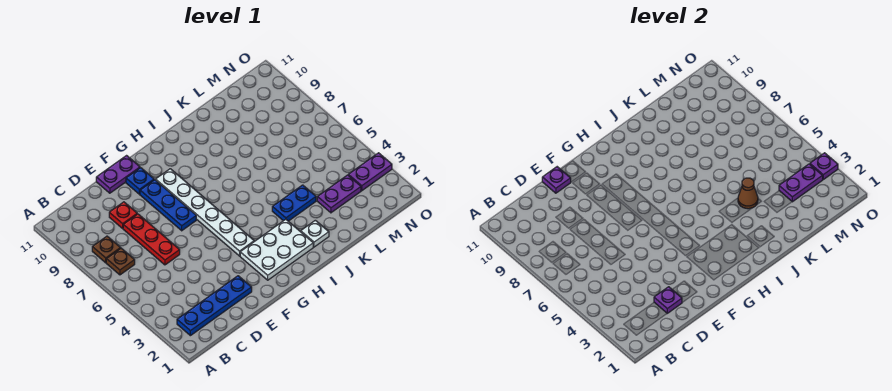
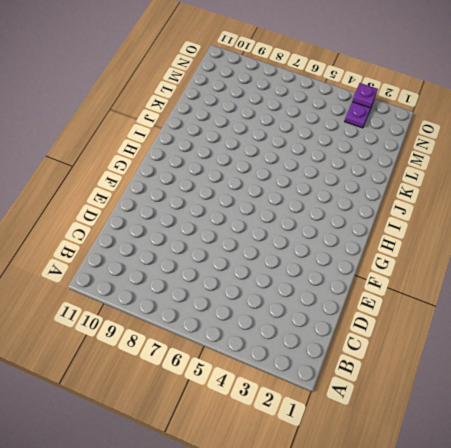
none -> blue 1x4 plate [177,276,252,336]
none -> brown 1x1 plate [106,248,135,275]
none -> brown 1x1 plate [92,236,121,263]

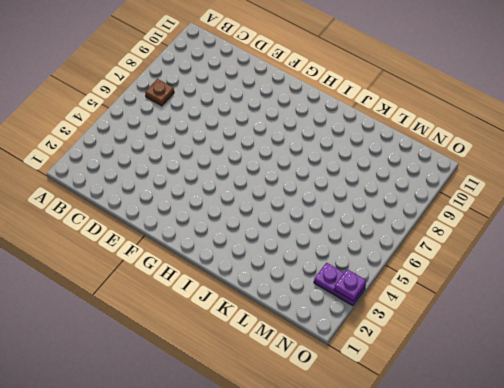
none -> blue 1x4 plate [177,276,252,336]
none -> brown 1x1 plate [92,236,121,263]
none -> red 1x3 plate [123,214,180,265]

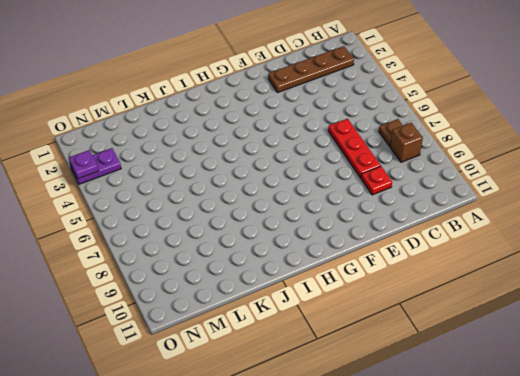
brown 1x4 plate [268,46,354,93] -> blue 1x4 plate [177,276,252,336]
brown 1x1 brick [390,123,423,162] -> brown 1x1 plate [92,236,121,263]
none -> purple 1x2 plate [96,156,140,193]
none -> blue 1x3 plate [140,180,196,231]
none -> blue 1x1 plate [126,168,154,194]

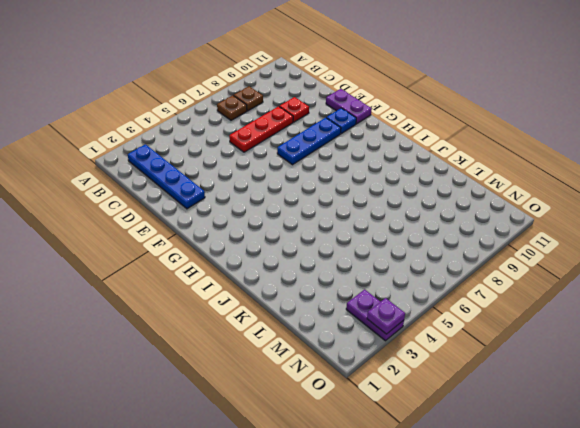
none -> white 2x3 plate [240,219,313,280]
none -> white 1x6 plate [156,169,254,256]
none -> white 1x1 plate [301,220,329,247]

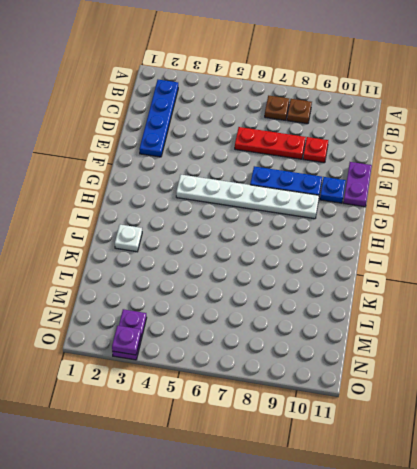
none -> white 2x3 plate [240,219,313,280]
none -> blue 1x2 plate [272,185,316,221]
none -> purple 1x2 plate [317,175,361,213]

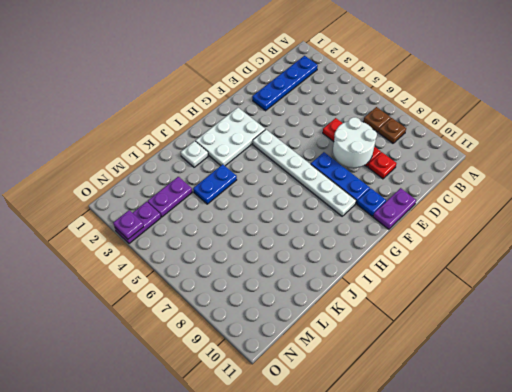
white 2x2 round brick [333,117,377,168] -> none
none -> purple 1x1 plate [654,287,682,313]
none -> purple 1x1 plate [542,167,571,193]
none -> brown 1x1 cone [738,178,758,209]

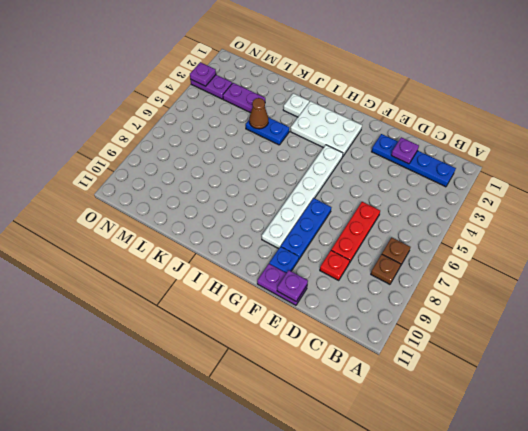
none -> purple 1x2 plate [779,164,823,202]

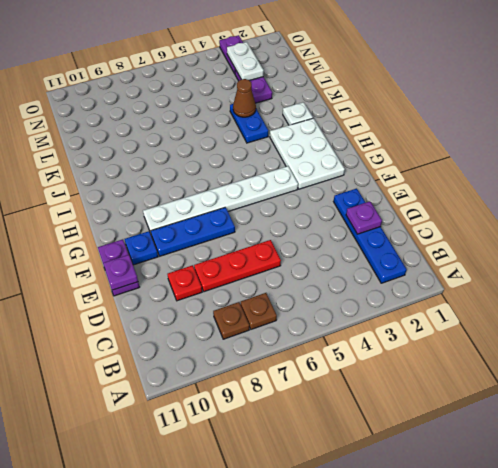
white 1x2 plate [227,42,264,81] -> purple 1x2 plate [779,164,823,202]
none -> purple 1x1 plate [810,153,838,179]

